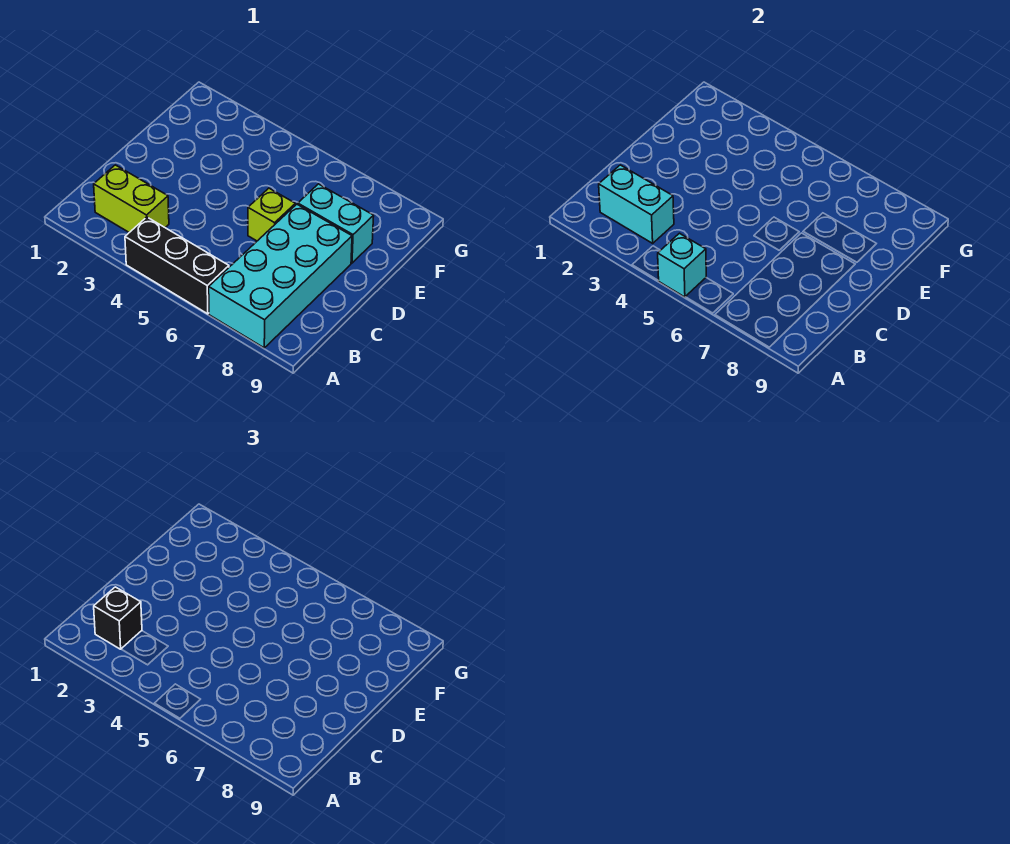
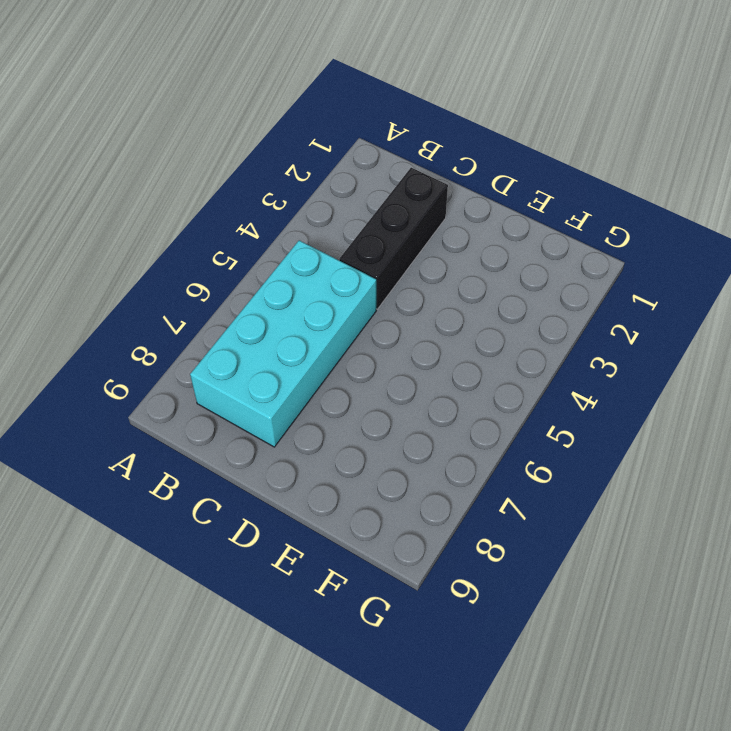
cyan 2x4 brick [190,240,376,447] -> cyan 2x4 brick turned to [209,204,352,348]
black 1x3 brick [339,168,448,309] -> black 1x3 brick moved to [125,217,229,314]
none -> lime 1x2 brick [94,165,169,232]
none -> lime 1x1 brick [248,188,295,241]

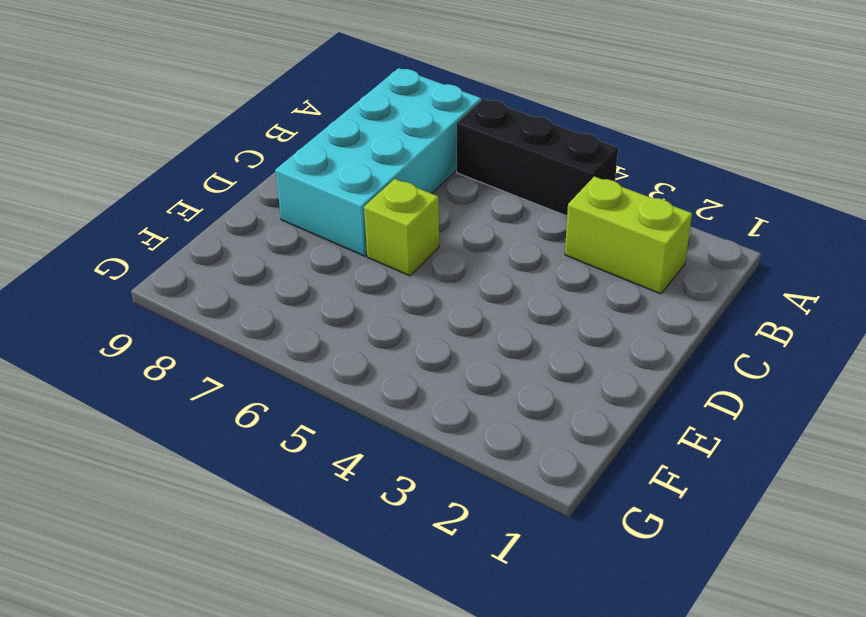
none -> cyan 1x2 brick [298,184,374,263]
none -> cyan 1x1 brick [658,233,706,297]

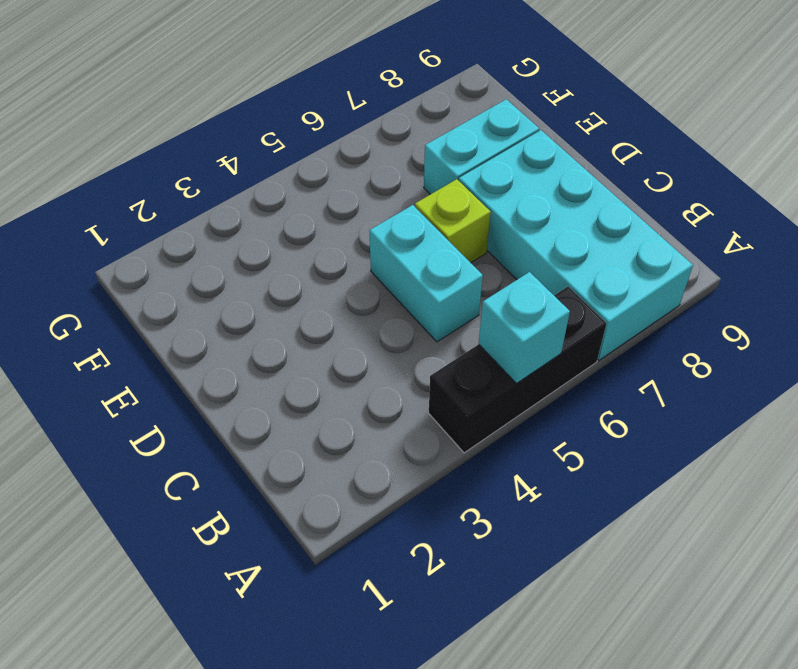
cyan 1x2 brick [369,205,483,342] -> cyan 1x2 brick turned to [599,165,674,243]
none -> lime 1x2 brick [94,165,169,232]
none -> black 1x1 brick [94,587,142,649]

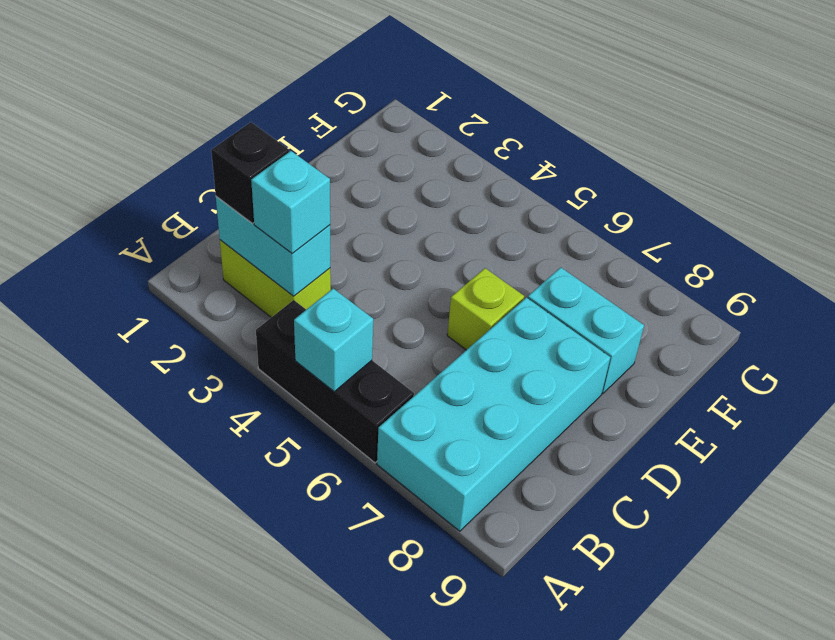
cyan 1x1 brick [251,151,330,254] -> none

